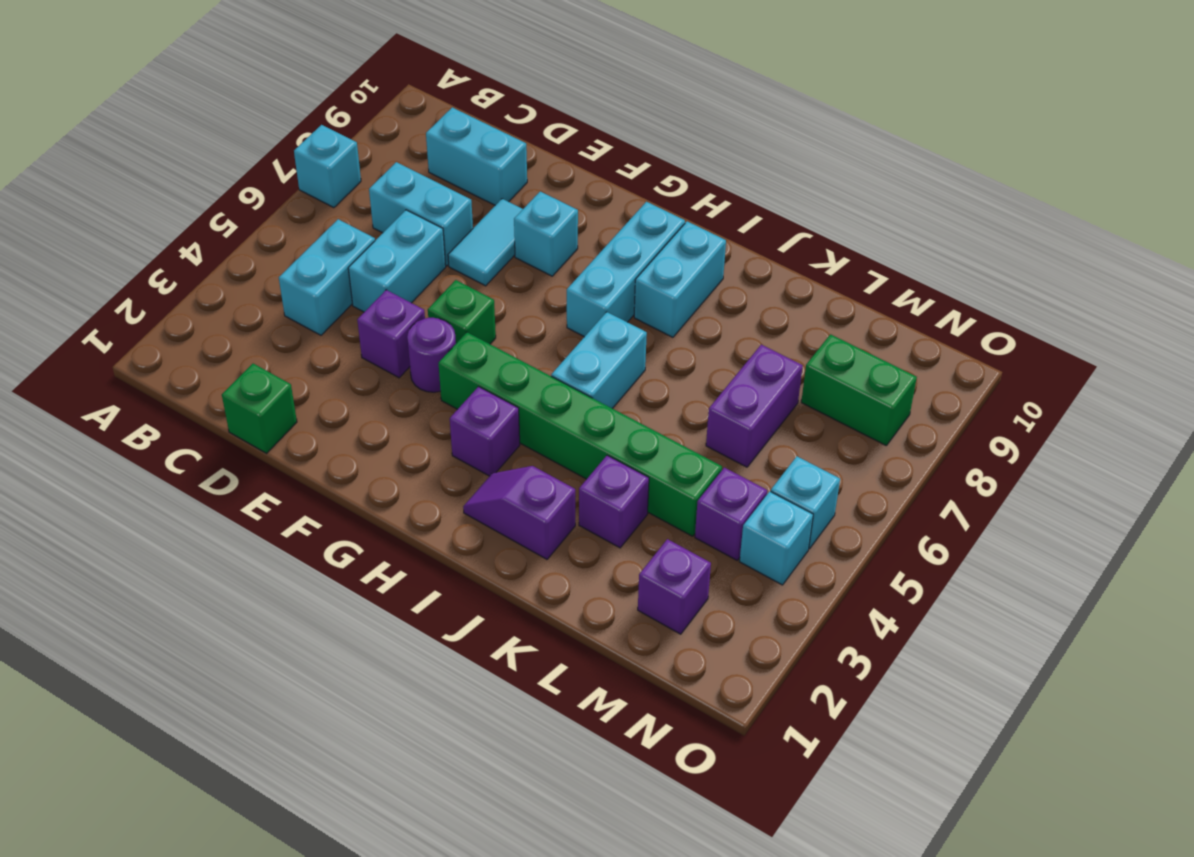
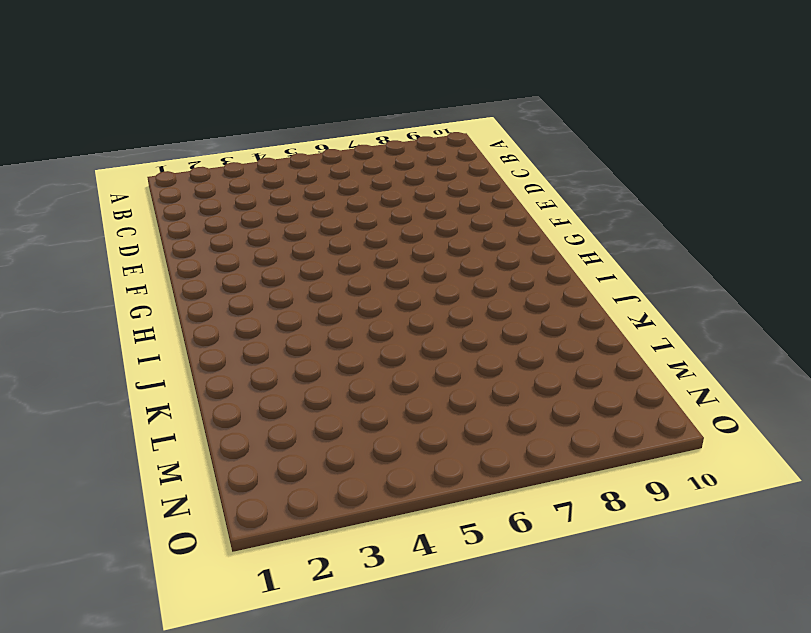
none -> cyan 1x1 brick [294,125,361,208]
none -> cyan 1x2 brick [279,219,375,335]
none -> cyan 1x2 brick [369,162,473,266]

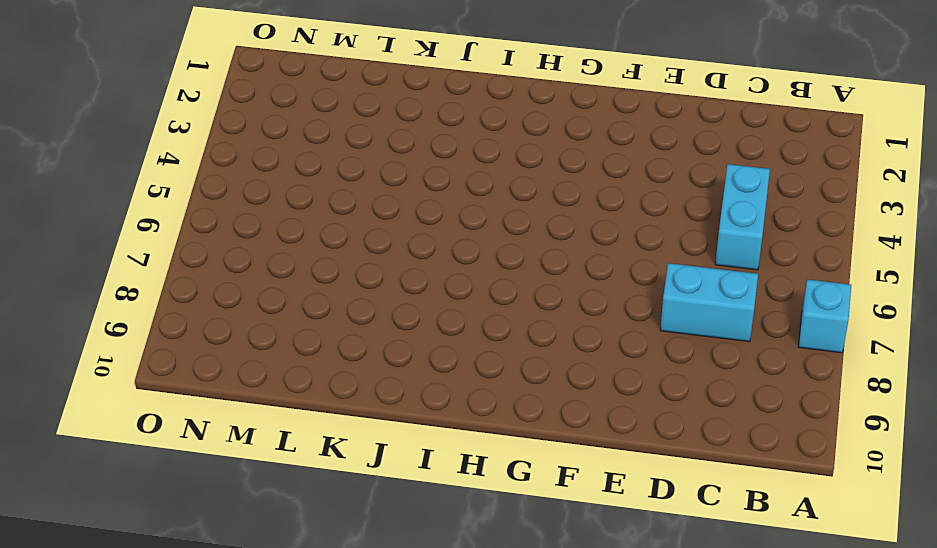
none -> cyan 1x2 brick [426,107,527,205]
none -> green 1x1 brick [222,364,297,453]
none -> cyan 1x2 brick [348,210,446,312]

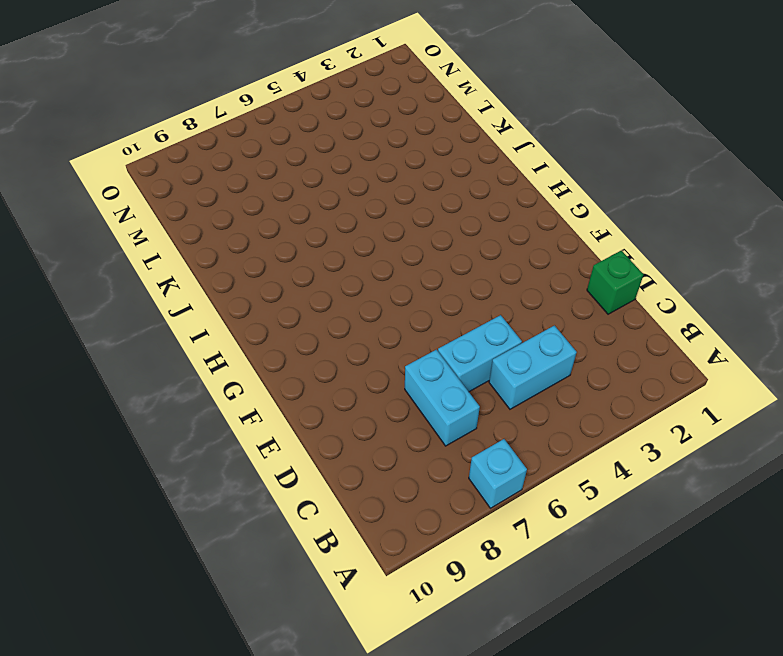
none -> cyan 1x2 brick [426,107,527,205]
none -> purple 1x1 brick [357,290,425,378]
none -> cyan 1x2 tile [448,199,523,286]

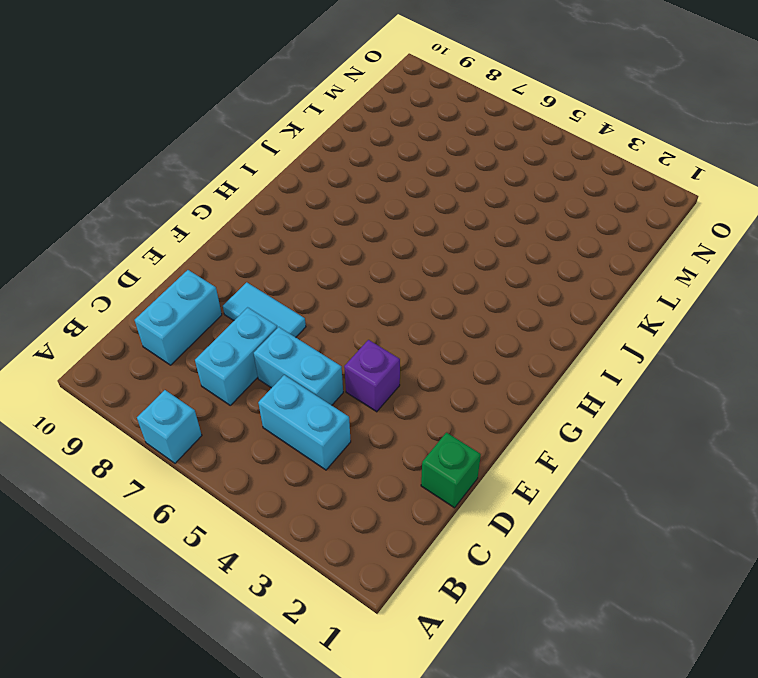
none -> purple 1x1 round brick [407,318,456,392]
none -> green 1x1 brick [428,280,496,344]
none -> cyan 1x1 brick [514,191,578,276]

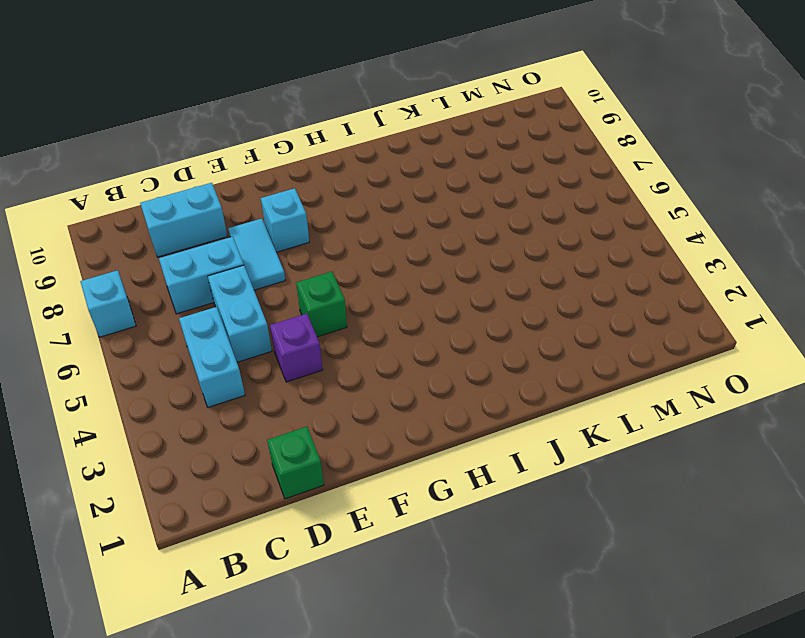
none -> purple 1x1 round brick [407,318,456,392]
none -> green 1x6 brick [438,332,722,536]
none -> purple 1x1 brick [450,387,520,476]

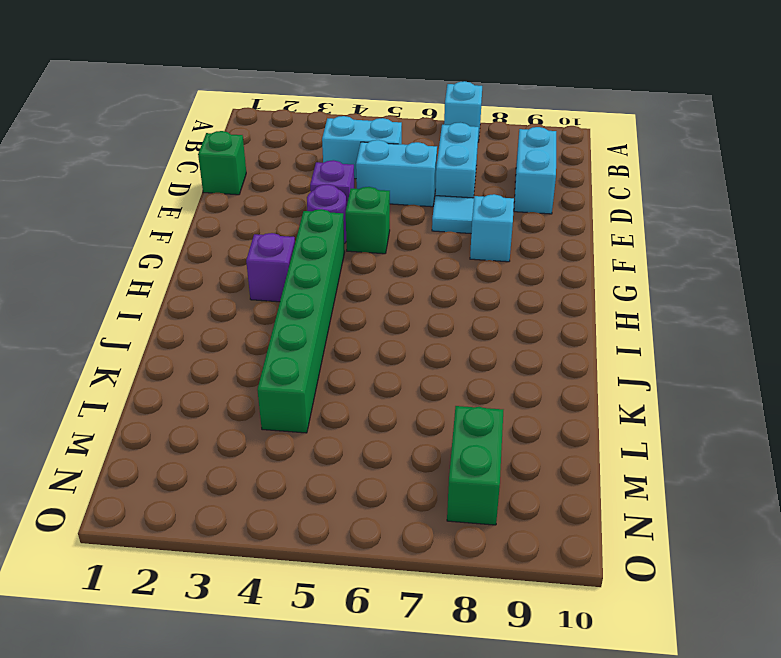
none -> cyan 1x3 brick [567,202,685,337]
none -> purple 1x2 slope [463,466,575,559]
none -> cyan 1x2 brick [551,312,647,409]

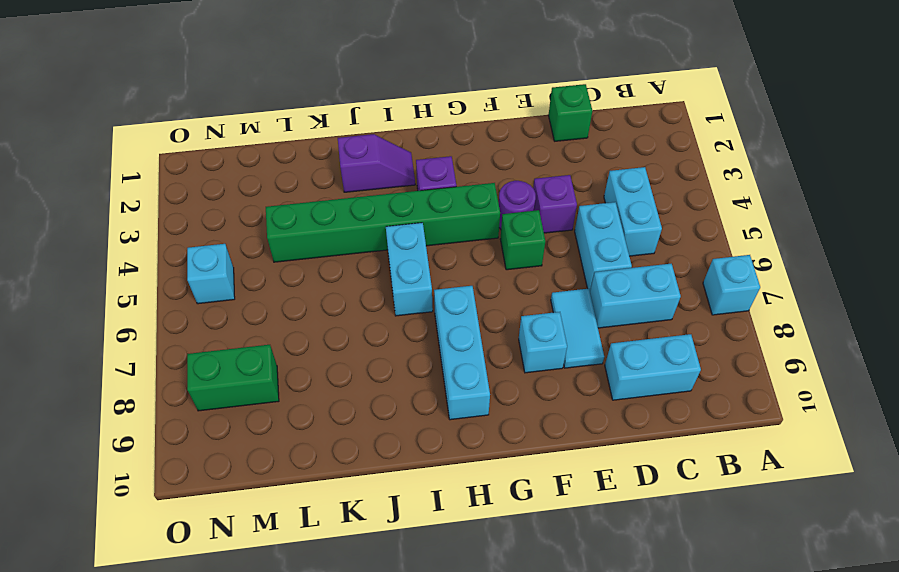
none -> cyan 1x2 brick [634,221,726,337]
none -> purple 1x1 brick [579,455,649,548]
none -> purple 1x2 brick [706,345,803,467]

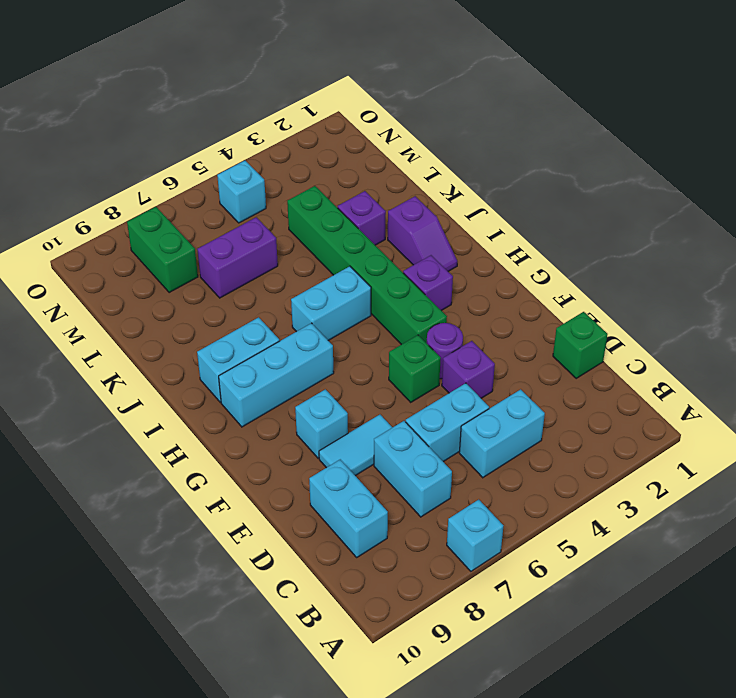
none -> purple 1x1 brick [638,539,711,634]
none -> purple 1x1 brick [695,468,767,560]
none -> cyan 1x1 brick [739,491,813,585]

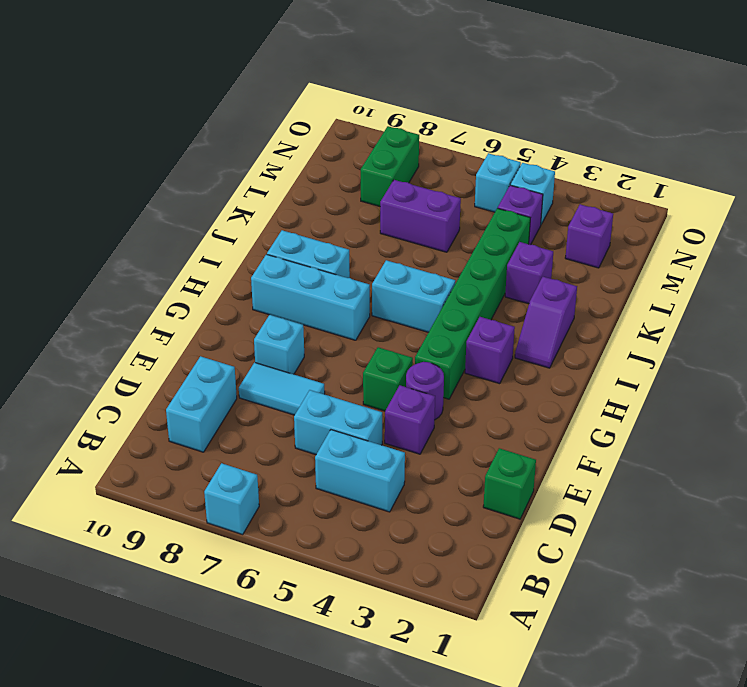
none -> cyan 1x2 brick [369,162,473,266]

